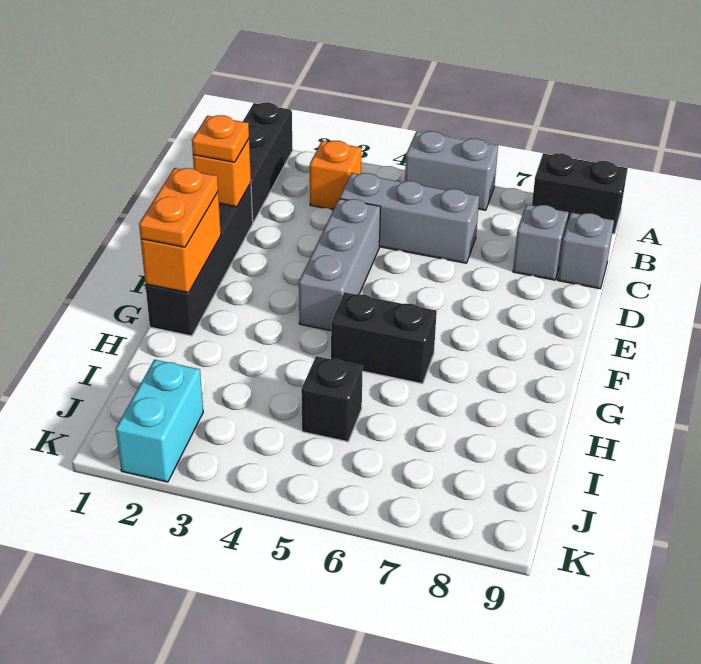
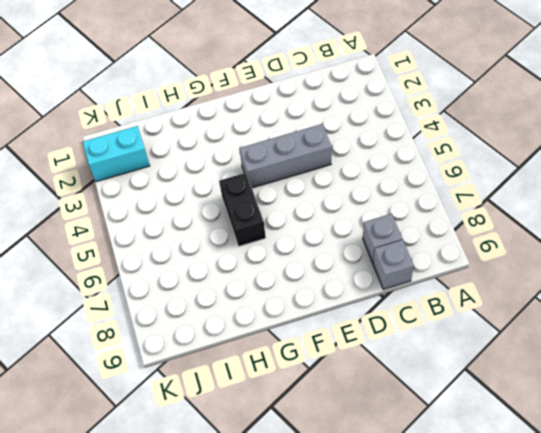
none -> black 1x3 brick [243,103,293,222]
none -> grey 1x2 brick [405,131,498,210]
none -> black 1x2 brick [532,153,628,234]

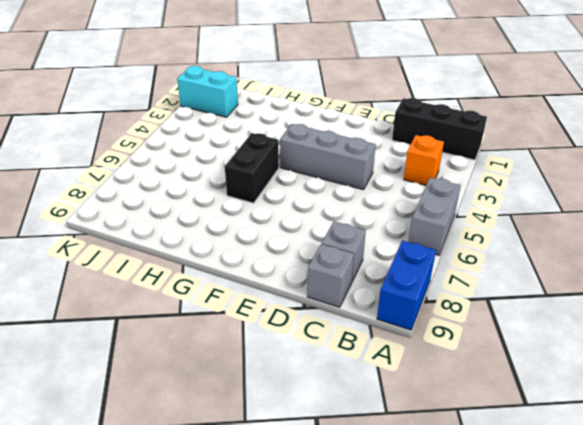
blue 1x2 brick [377,240,436,330] -> black 1x2 brick [532,153,628,234]
none -> grey 1x3 brick [340,173,479,263]
none -> black 1x4 brick [145,183,253,336]
none -> black 1x1 brick [301,356,363,442]

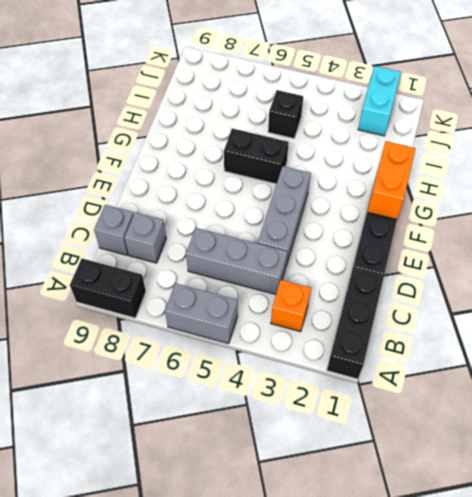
none -> orange 1x1 brick [193,139,251,207]
none -> orange 1x1 plate [192,115,249,162]
none -> orange 1x2 plate [139,168,218,247]

